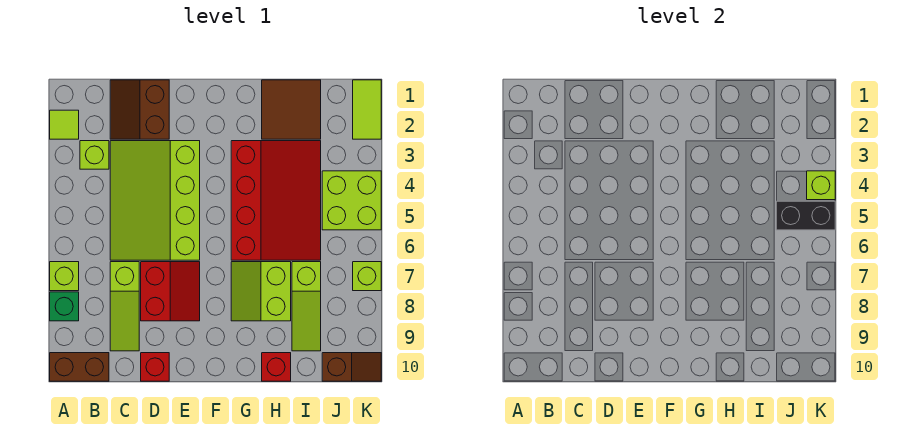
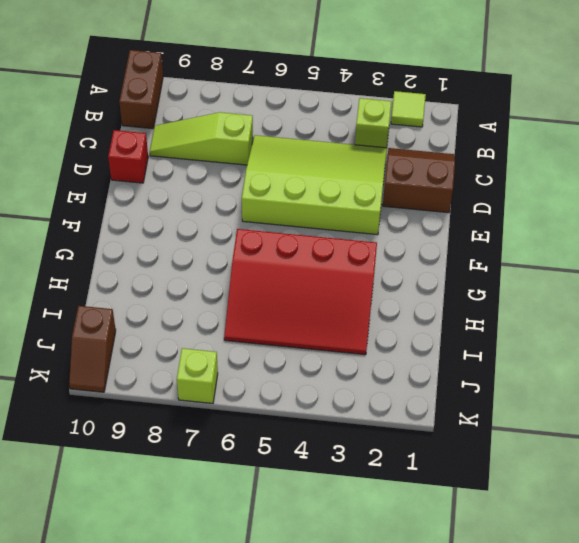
none -> lime 1x1 brick [50,262,79,291]
none -> green 1x1 brick [50,292,79,321]
none -> red 2x2 slope [141,262,200,321]

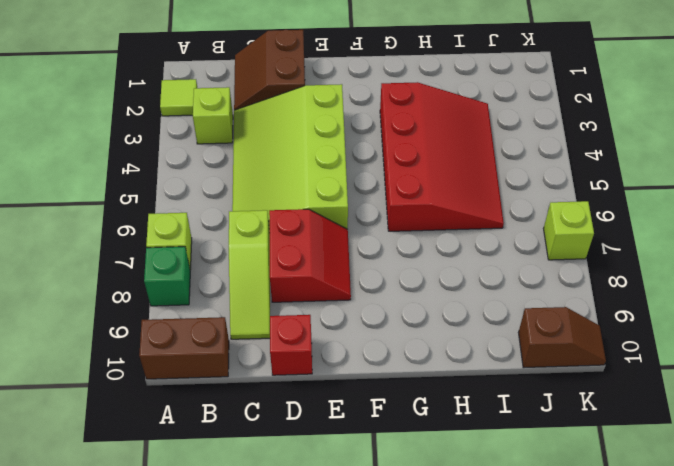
none -> lime 2x2 slope [231,262,291,321]
none -> brown 2x2 tile [262,80,321,139]
none -> red 1x1 brick [262,353,291,381]

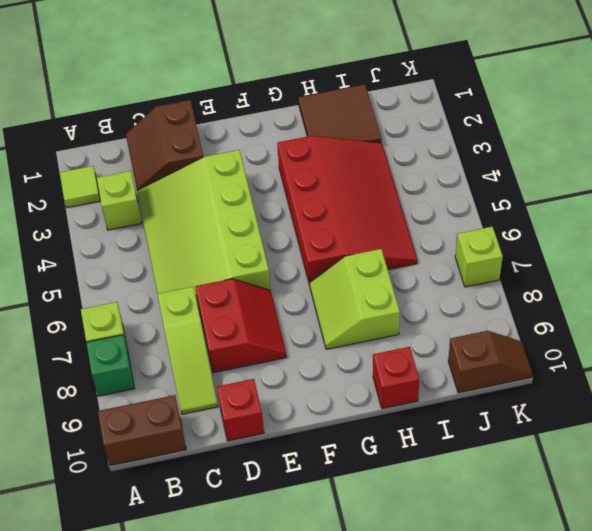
none -> lime 1x3 slope [292,262,321,351]
none -> lime 2x2 brick [322,171,381,230]
none -> lime 1x2 tile [353,80,381,139]

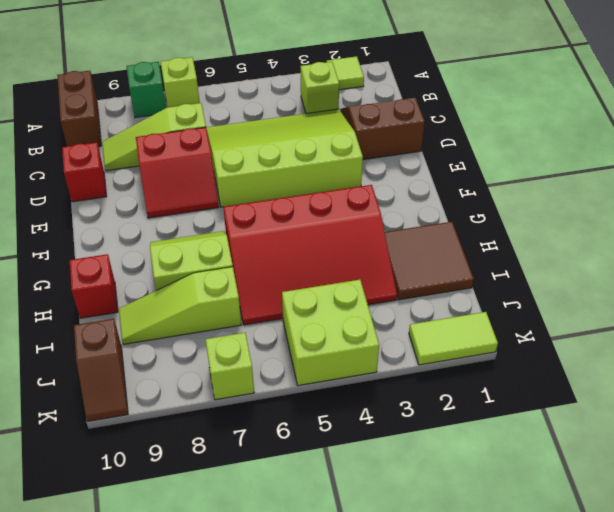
none -> black 1x2 brick [776,201,835,230]
none -> lime 1x1 brick [807,171,835,200]

